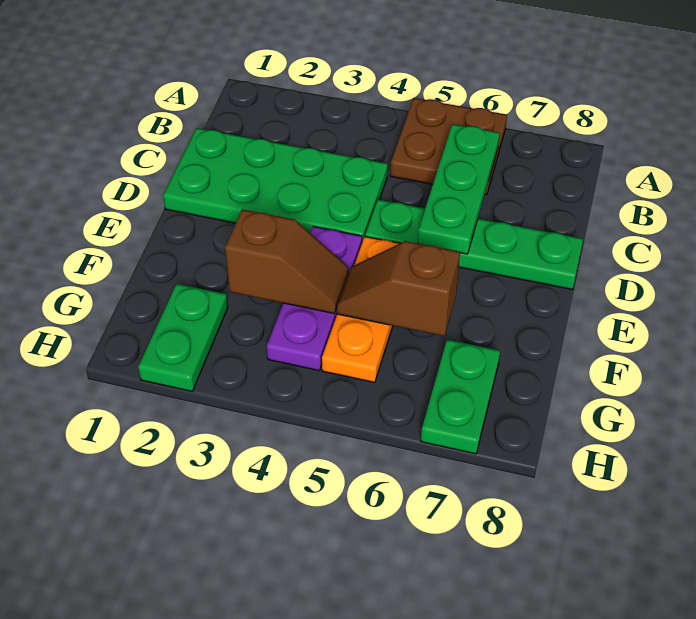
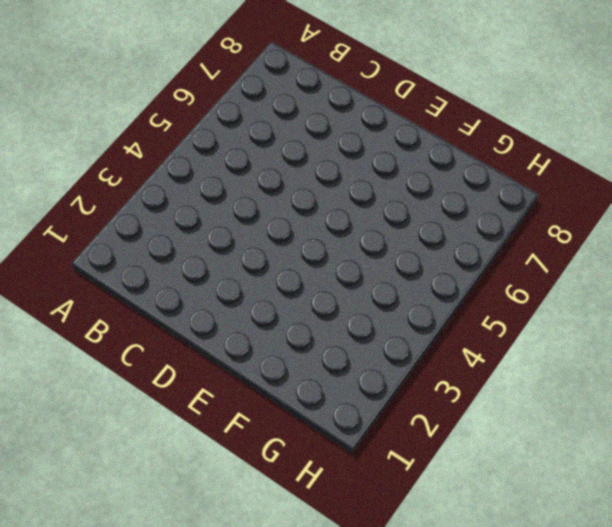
none -> brown 2x2 plate [390,98,507,195]
none -> green 2x4 plate [163,128,388,242]

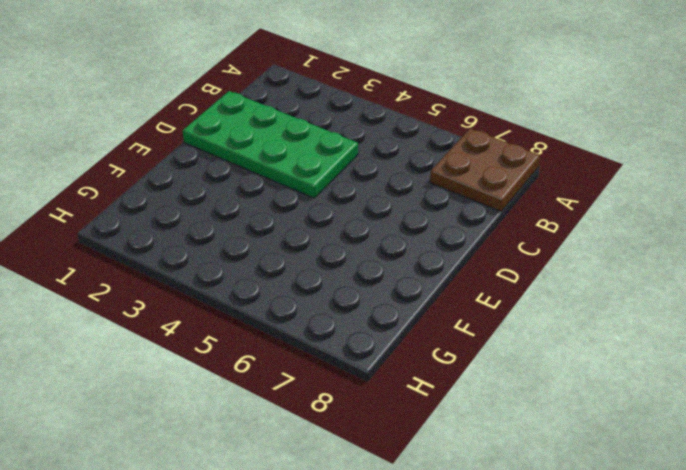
brown 2x2 plate [430,129,540,211] -> brown 2x2 plate moved to [390,98,507,195]
none -> green 1x4 plate [365,200,583,290]
none -> purple 1x3 plate [267,227,362,371]

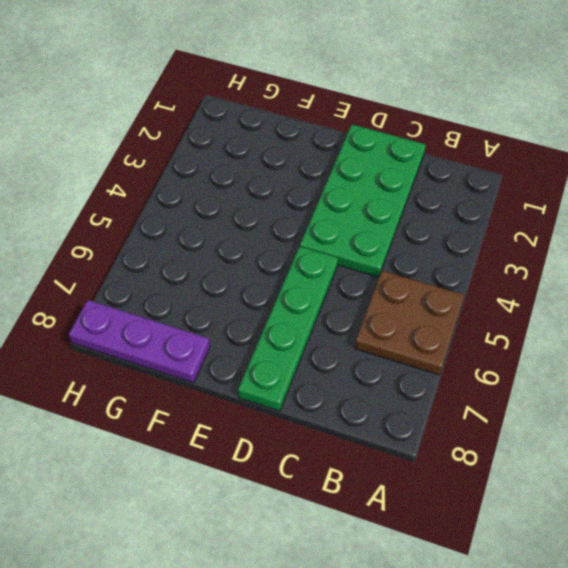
purple 1x3 plate [69,300,210,383] -> purple 1x3 plate moved to [267,227,362,371]
none -> orange 1x3 plate [322,237,400,382]
none -> green 1x2 plate [138,284,228,391]

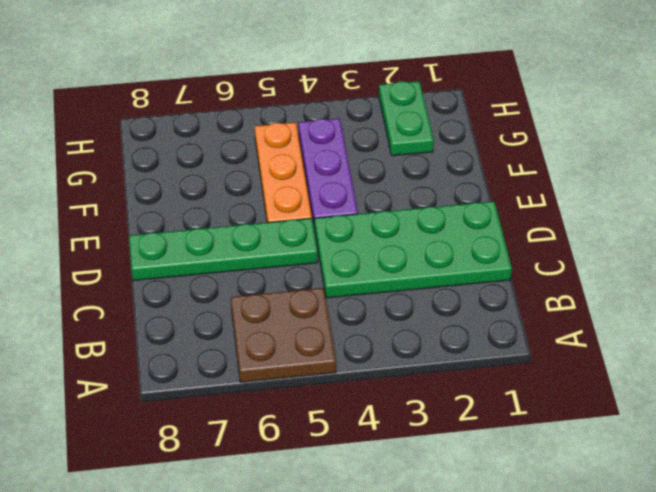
none -> green 1x2 plate [421,340,500,454]
none -> green 1x3 plate [418,124,500,254]

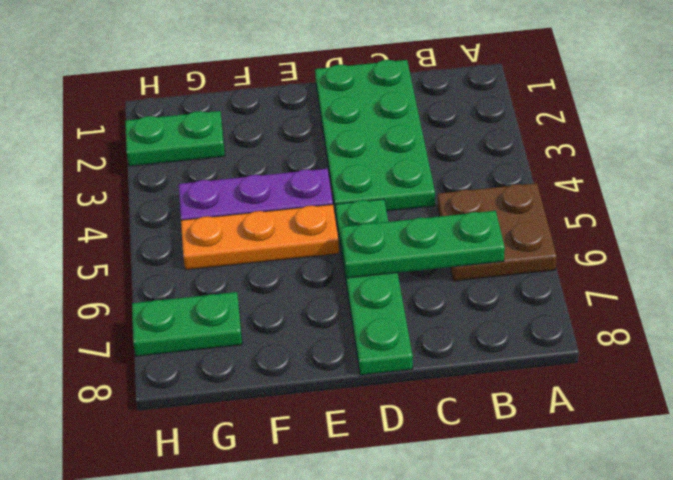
none -> brown 1x2 slope [225,209,348,313]
none -> brown 1x2 slope [337,241,460,336]

